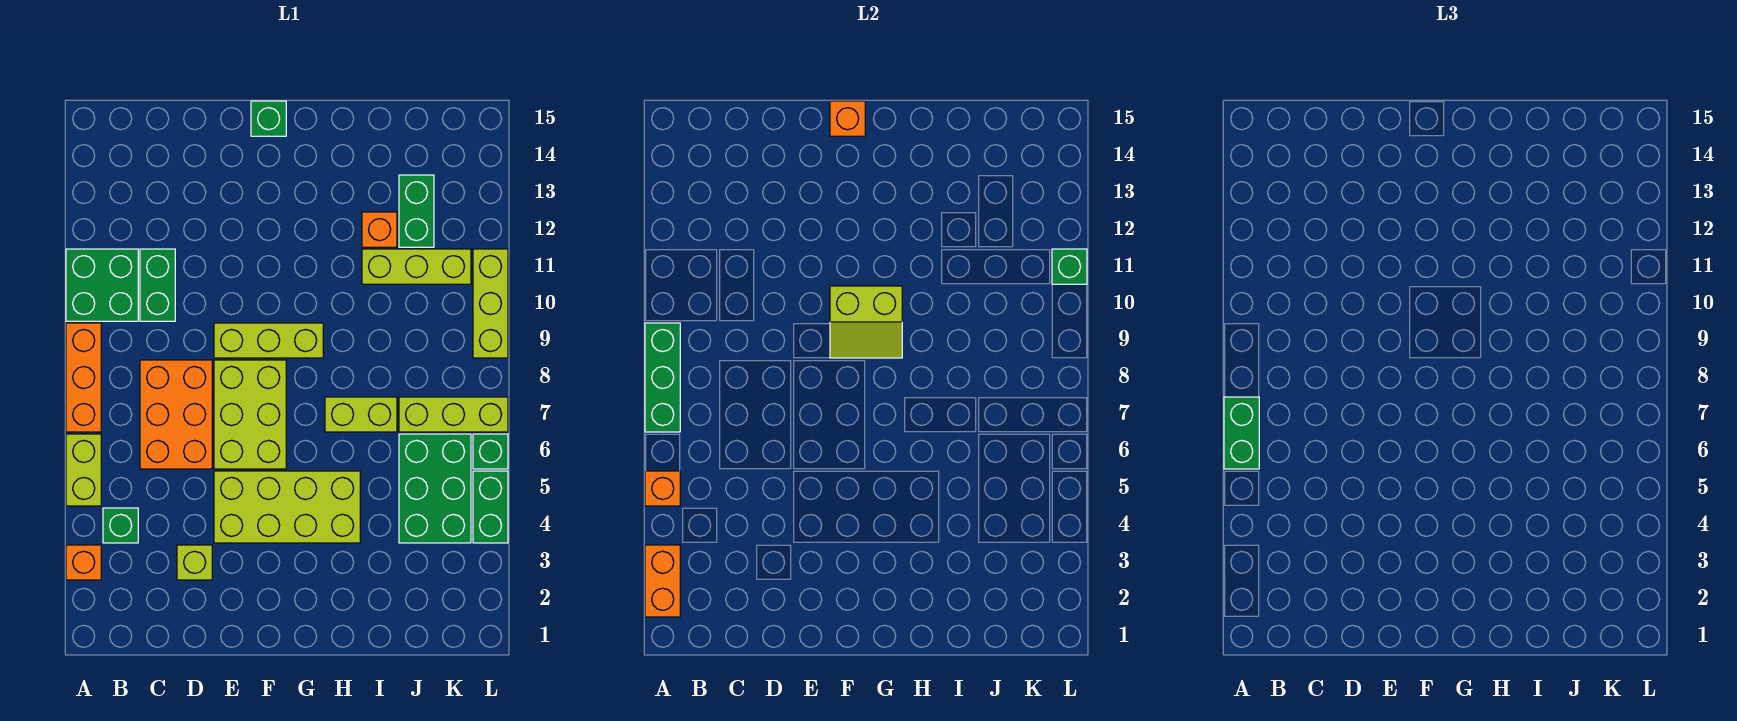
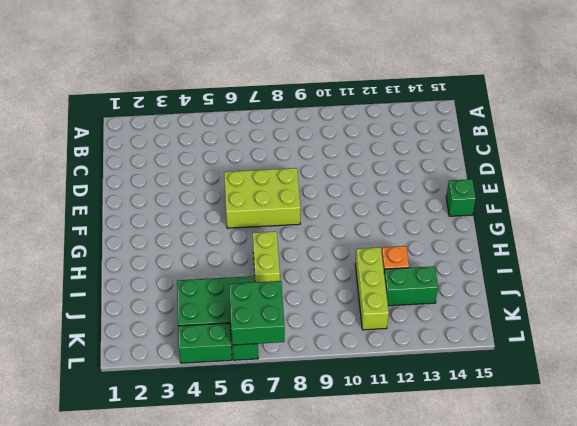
green 2x2 brick [229,281,285,345] -> green 2x2 brick moved to [66,249,138,321]
none -> orange 1x1 brick [66,545,101,580]
none -> lime 1x2 brick [66,434,101,506]
none -> orange 1x3 brick [66,323,101,432]

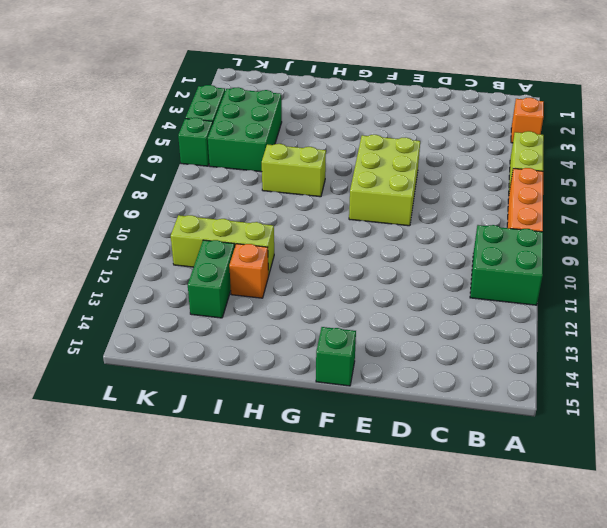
none -> green 1x1 brick [103,508,138,543]
none -> orange 2x3 brick [140,360,212,469]
none -> green 1x2 brick [140,249,175,321]

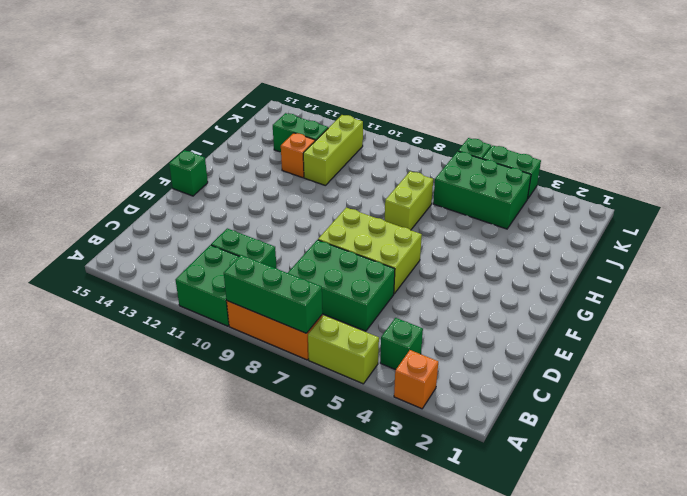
green 2x3 brick [288,240,395,331] -> orange 2x3 brick [140,360,212,469]
none -> lime 1x1 brick [177,545,212,580]
none -> lime 2x4 brick [214,471,360,543]
none -> lime 1x3 brick [214,323,323,358]

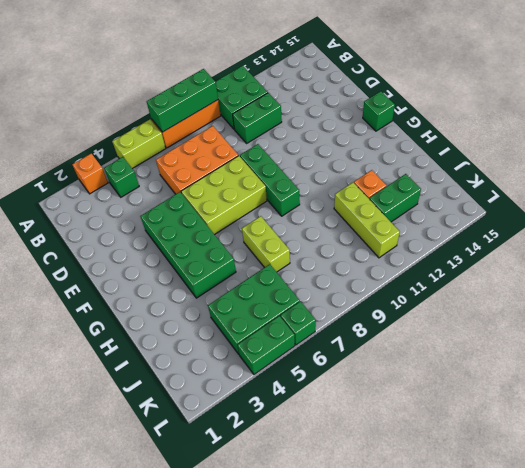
green 2x4 brick [141,192,236,298] -> lime 2x4 brick [214,471,360,543]
green 1x3 brick [240,144,300,216] -> lime 1x3 brick [214,323,323,358]
none -> lime 1x1 brick [177,545,212,580]
none -> lime 1x3 brick [399,397,508,432]
none -> lime 1x3 brick [473,249,508,358]

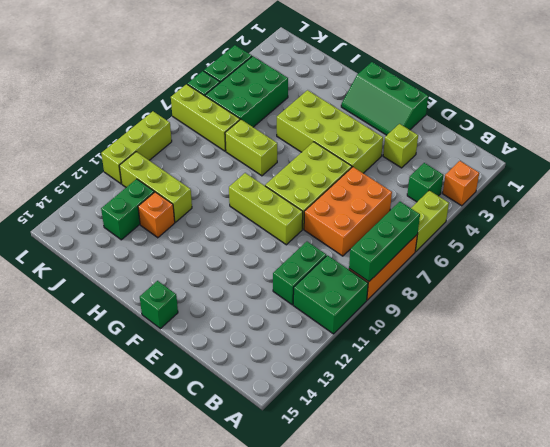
green 2x3 slope [341,62,428,135] -> none
none -> orange 1x2 brick [645,545,680,617]
none -> orange 1x1 brick [645,471,680,506]
none -> lime 2x2 slope [830,286,902,358]

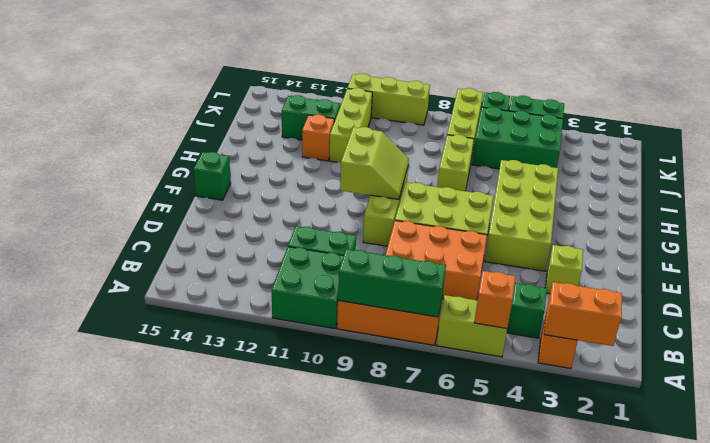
none -> orange 1x1 brick [830,101,865,136]
none -> green 1x1 brick [1052,249,1087,284]
none -> green 1x2 brick [1224,397,1259,469]

